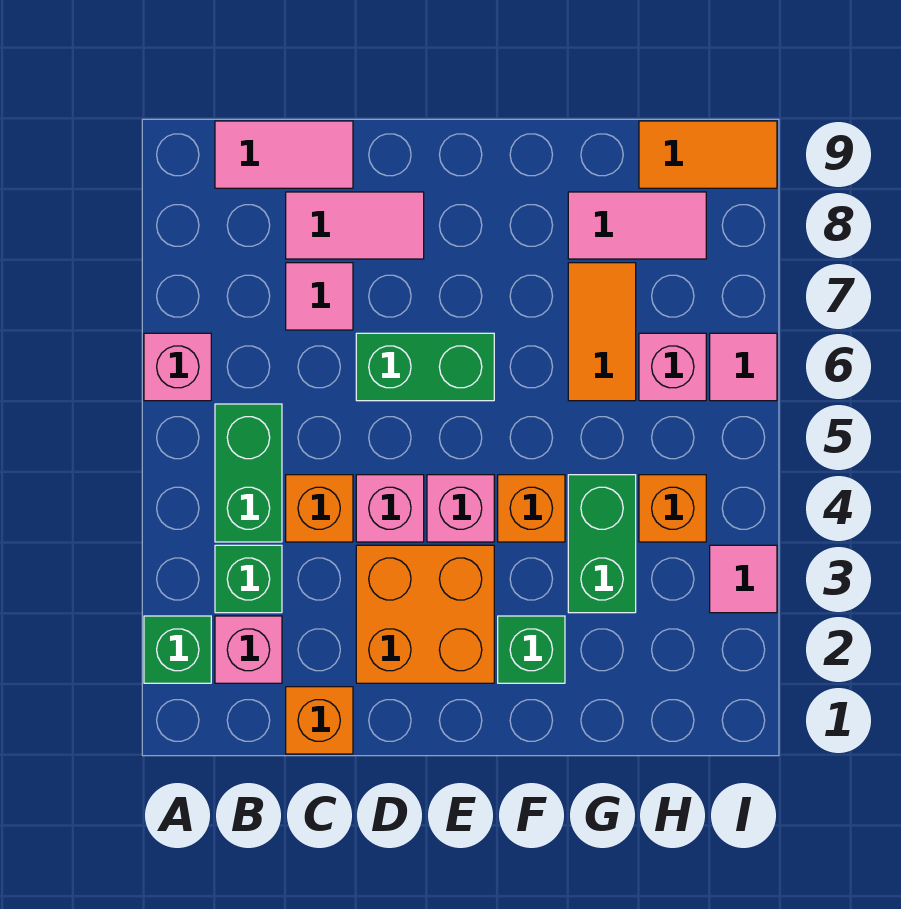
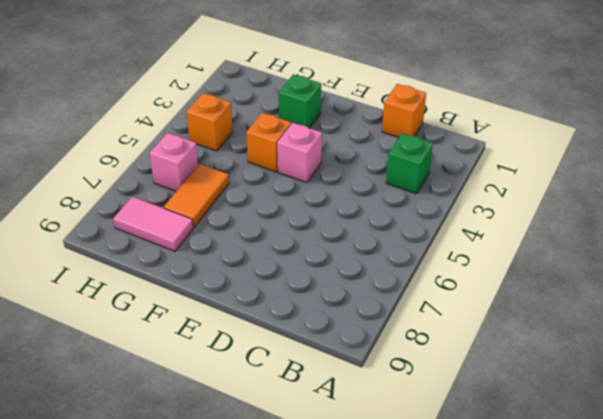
none -> green 1x1 brick [144,616,211,683]
none -> pink 1x1 brick [144,333,211,401]
none -> pink 1x1 brick [215,616,282,683]

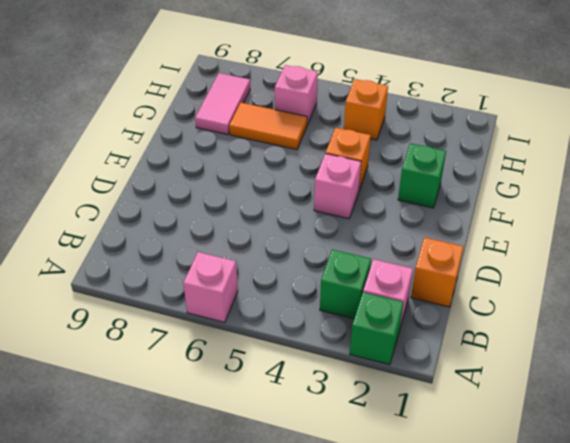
none -> green 1x2 brick [215,404,282,542]
none -> pink 1x2 tile [215,121,353,188]
none -> orange 1x1 brick [286,475,353,542]

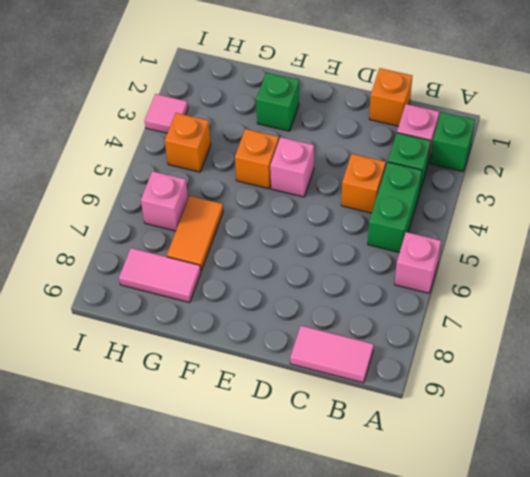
none -> pink 1x1 tile [286,263,353,330]
none -> pink 1x2 tile [286,192,424,259]
none -> orange 2x2 brick [356,545,494,683]

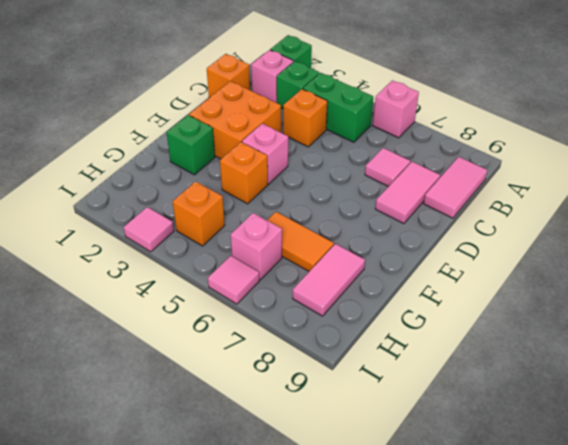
none -> pink 1x1 brick [356,475,424,542]
none -> green 1x2 brick [356,333,494,401]
none -> green 1x2 brick [568,475,636,613]

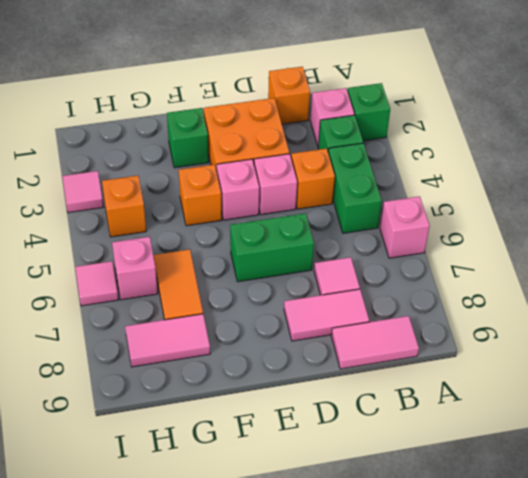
none -> green 1x2 brick [568,475,636,613]
none -> orange 1x2 tile [639,121,777,188]

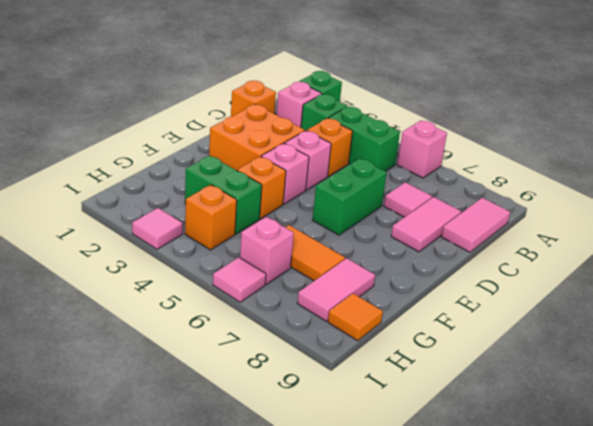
orange 1x1 tile [328,293,383,341] -> orange 1x2 tile [639,121,777,188]
none -> green 1x1 brick [498,616,565,683]

